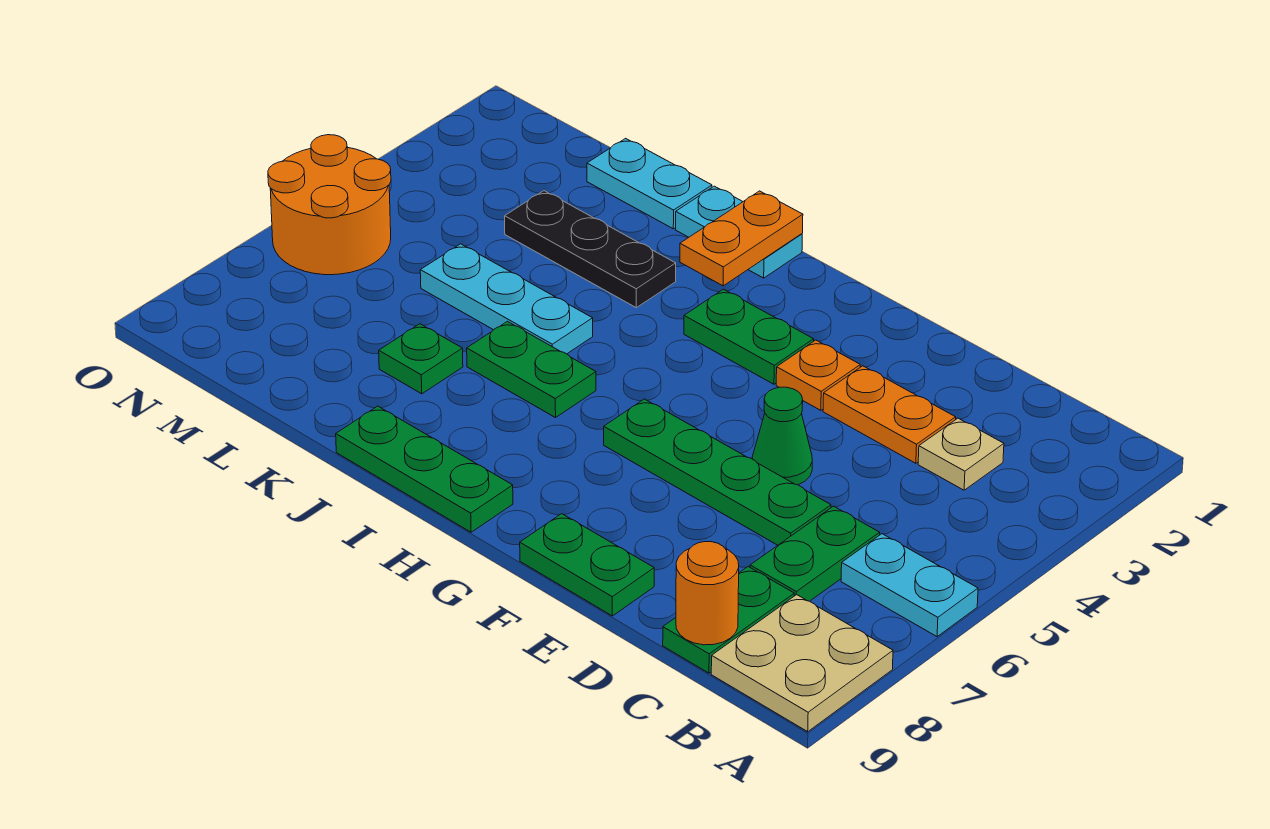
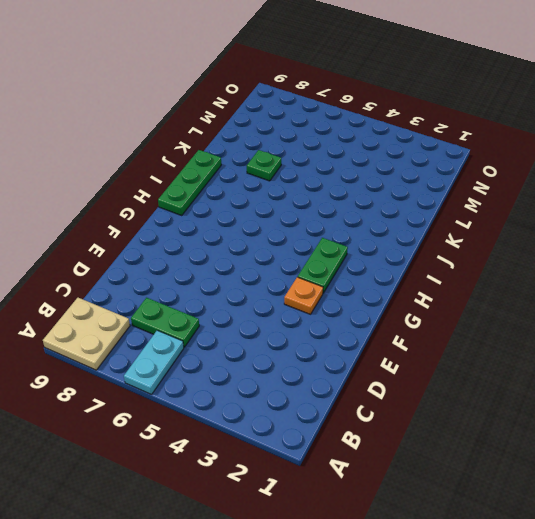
none -> tan 1x1 plate [918,418,1004,490]
none -> green 1x2 plate [663,567,794,673]
none -> orange 1x2 plate [823,366,956,463]

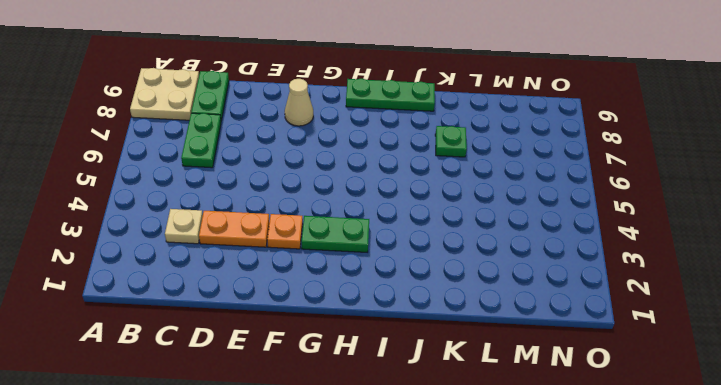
tan 1x1 cone [285,79,313,126] -> none
none -> cyan 1x2 plate [841,534,978,637]
none -> green 1x4 plate [604,399,831,545]
none -> green 1x1 cone [752,387,812,485]

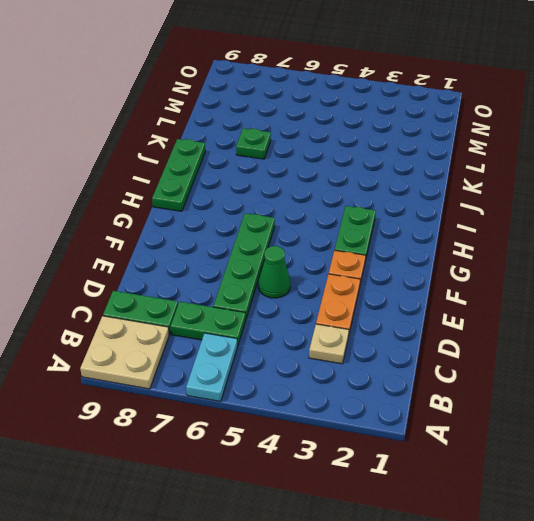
none -> green 1x2 plate [520,514,654,616]
none -> cyan 1x2 plate [676,186,802,278]
none -> green 1x2 plate [467,321,596,418]

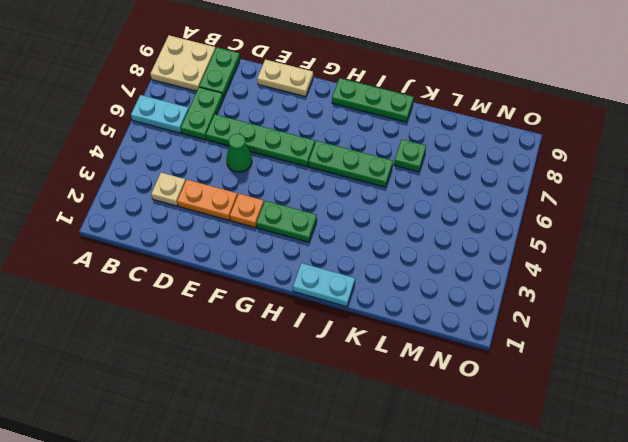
tan 1x2 plate [257,59,313,96] -> green 1x2 plate [520,514,654,616]
green 1x3 plate [309,141,393,187] -> green 1x2 plate [467,321,596,418]
none -> black 1x3 plate [505,191,676,308]
none -> cyan 1x3 plate [420,244,593,354]
none -> cyan 1x2 plate [587,138,712,229]

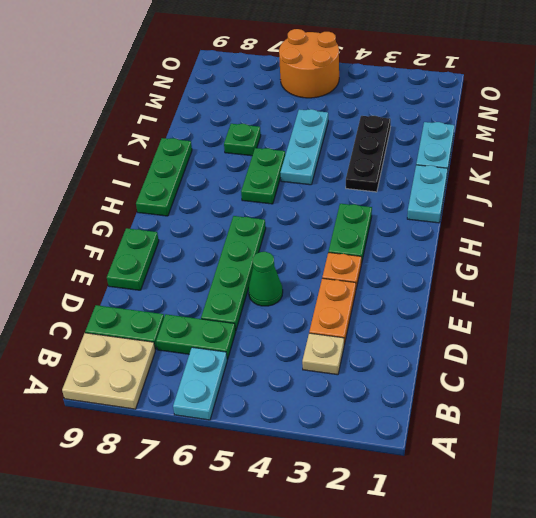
none -> orange 1x1 round brick [676,542,739,645]
none -> orange 1x2 plate [680,191,803,286]

